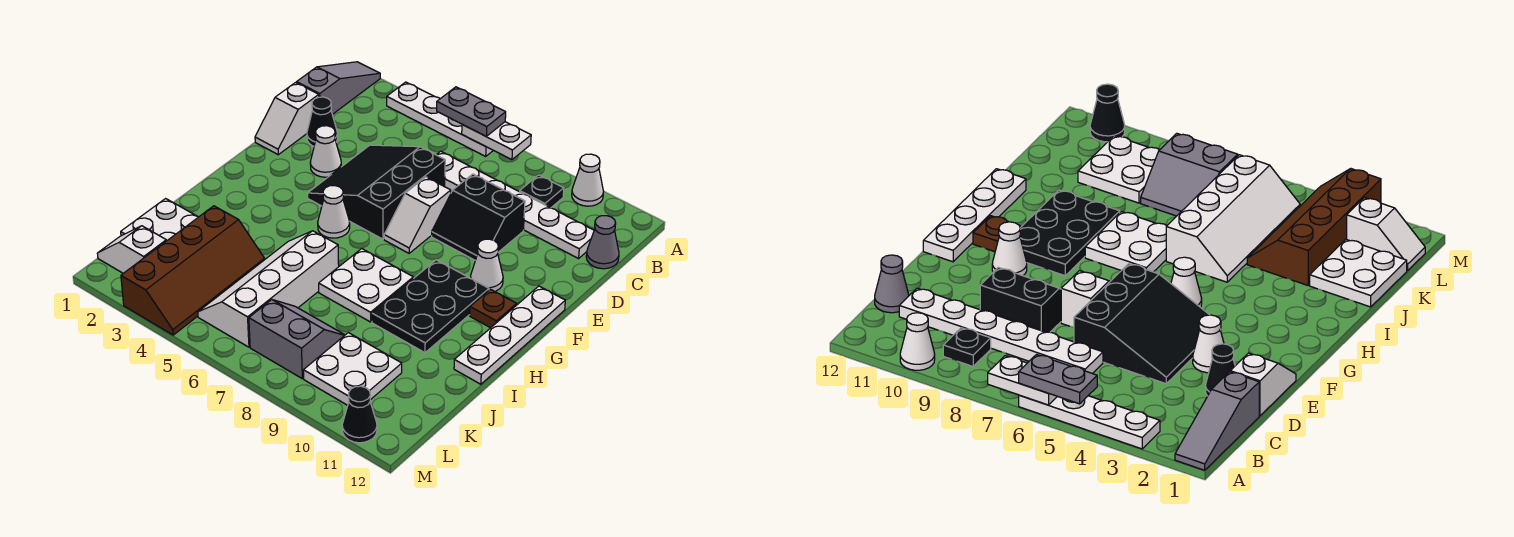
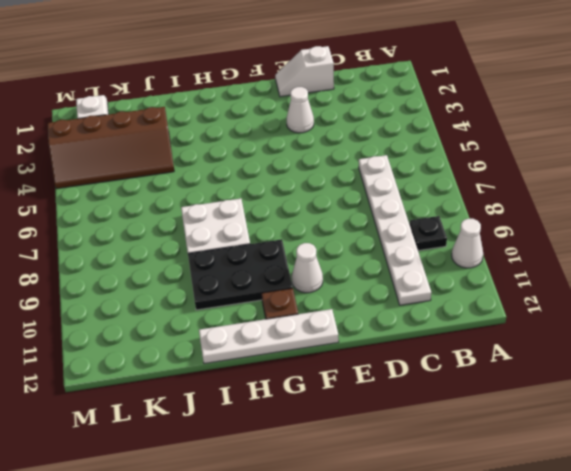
none -> grey 1x3 slope [297,62,380,114]
none -> white 1x4 plate [387,82,493,156]
none -> grey 1x1 cone [586,216,619,269]

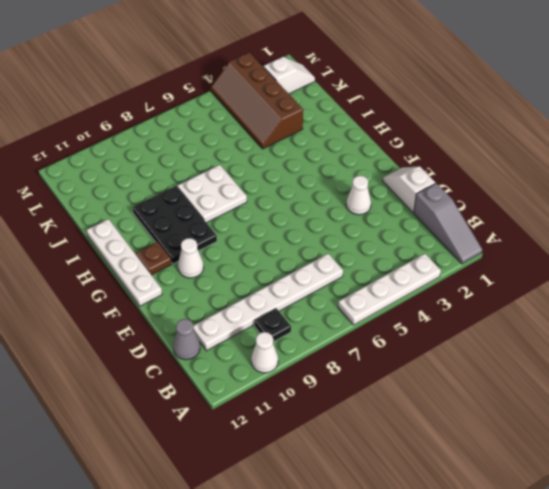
none -> black 1x1 cone [307,97,338,146]
none -> black 3x3 slope [308,145,445,239]
none -> black 2x2 slope [432,174,525,260]

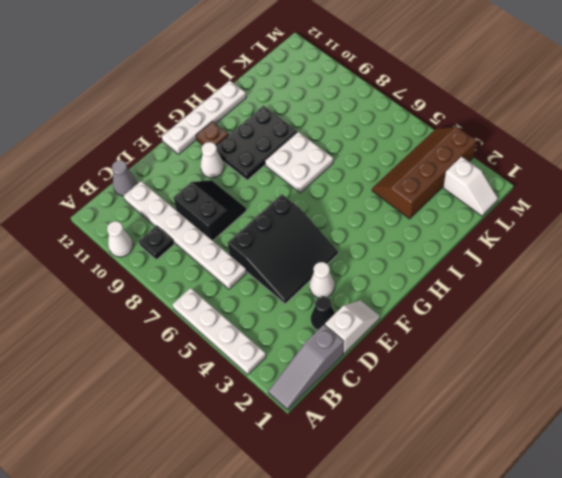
none -> white 1x2 slope [384,177,451,253]
none -> white 1x1 cone [318,186,350,238]
none -> white 2x4 slope [198,231,339,347]

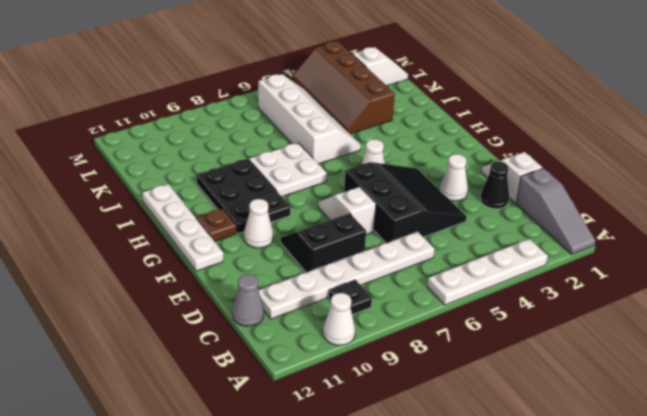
none -> white 2x2 plate [121,199,198,241]
none -> grey 2x2 slope [249,300,345,379]
none -> white 2x2 plate [303,333,402,405]

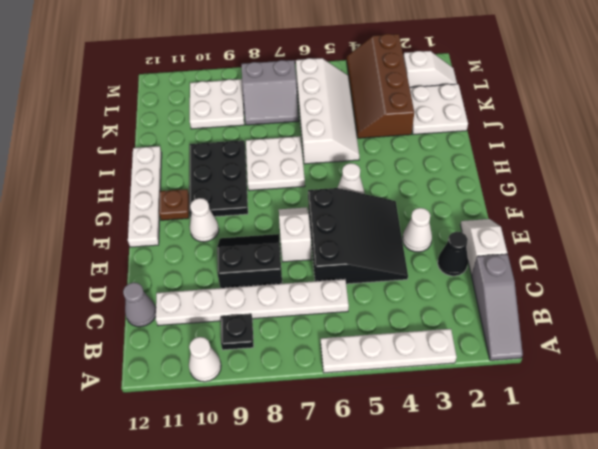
none -> black 1x1 cone [342,386,377,443]
none -> white 1x2 plate [462,122,531,160]
none -> grey 1x2 plate [437,87,506,136]

